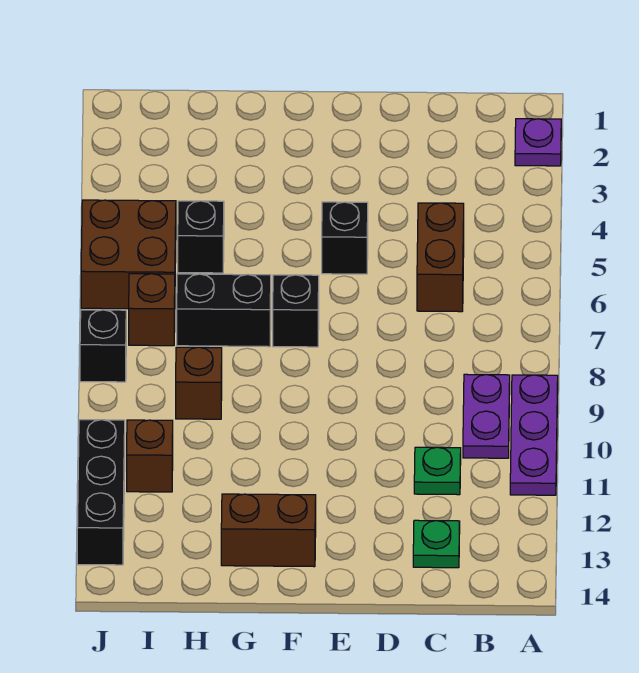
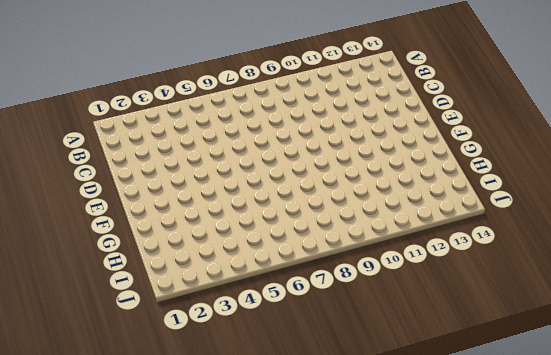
none -> purple 1x1 plate [515,119,561,166]
none -> purple 1x3 plate [510,375,558,495]
none -> purple 1x2 plate [463,374,510,458]

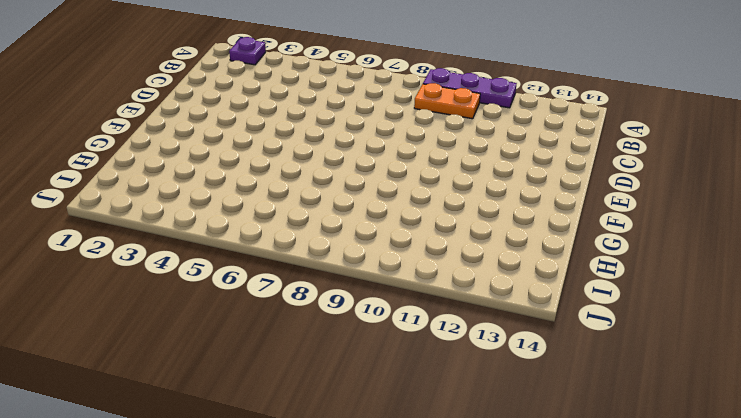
orange 1x2 plate [414,83,480,119] -> purple 1x2 plate [463,374,510,458]
none -> brown 1x2 brick [417,203,464,312]
none -> green 1x1 plate [414,447,461,495]
none -> green 1x1 plate [413,520,460,568]

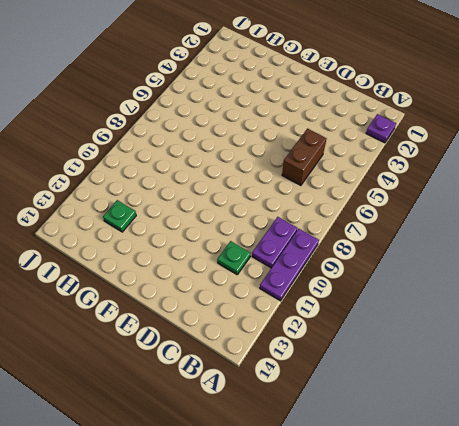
green 1x1 plate [103,200,136,232] -> green 1x1 plate moved to [413,520,460,568]
none -> black 1x1 brick [322,202,368,274]
none -> black 1x1 brick [273,275,319,347]
none -> brown 1x2 brick [221,494,316,567]

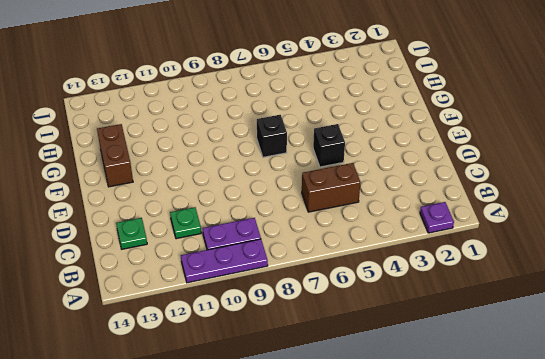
none -> black 1x2 brick [177,274,271,347]
none -> black 1x1 brick [178,201,224,273]
none -> brown 1x1 brick [176,347,222,419]

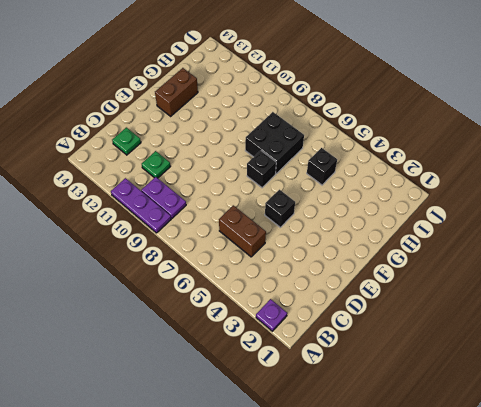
black 2x2 brick [245,112,304,174] -> black 1x2 brick [177,274,271,347]
none -> brown 1x1 brick [176,347,222,419]
none -> brown 2x2 brick [81,200,176,309]
none -> brown 1x1 brick [129,274,175,346]

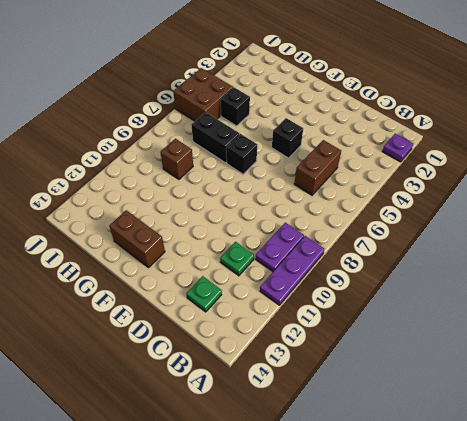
none -> brown 1x1 brick [129,274,175,346]
none -> brown 1x1 brick [127,420,173,492]
none -> black 1x1 brick [80,310,126,382]

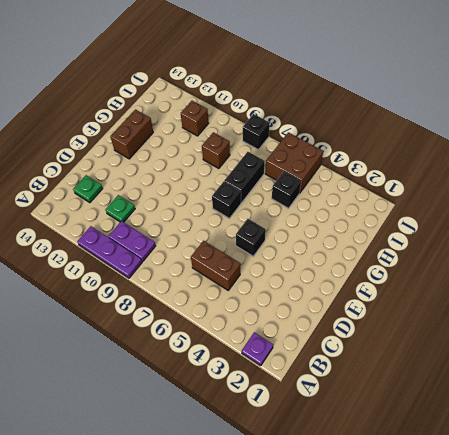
none -> brown 1x1 brick [129,274,175,346]
none -> black 1x3 brick [77,420,125,565]

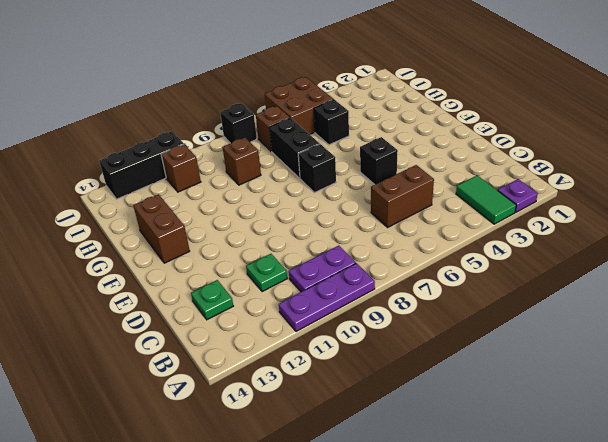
green 1x2 tile [456,175,516,224] -> none

